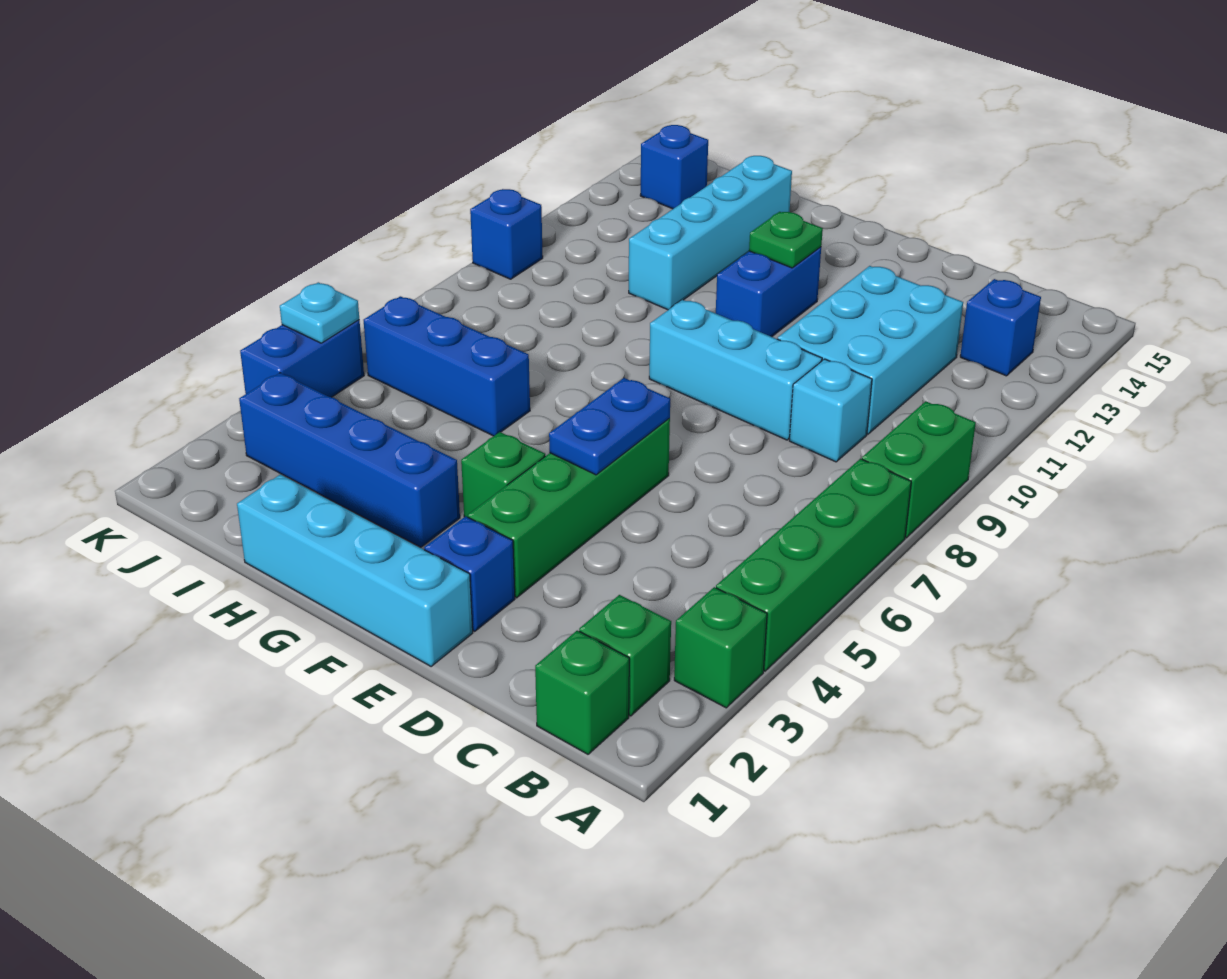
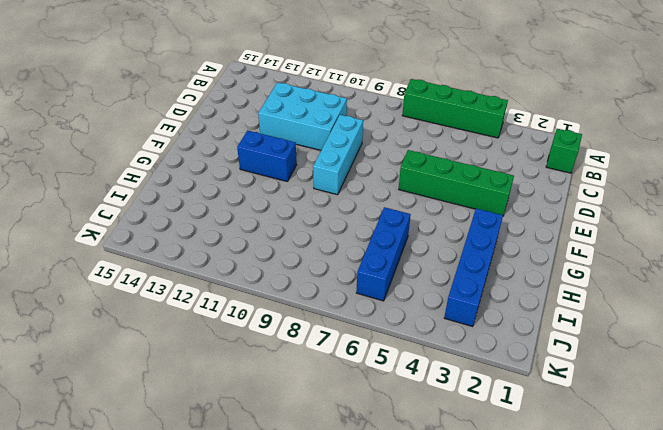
none -> green 1x1 brick [674,587,767,708]
none -> green 1x2 brick [862,401,976,538]
none -> green 1x1 brick [579,595,671,716]

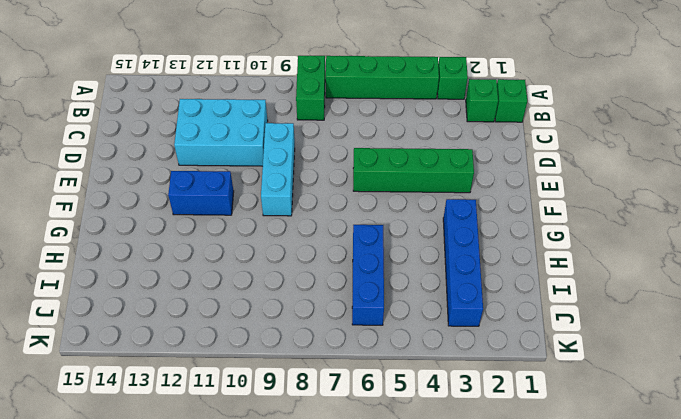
green 1x2 brick [296,56,326,120] -> green 1x2 brick turned to [862,401,976,538]
none -> blue 1x1 brick [960,279,1041,376]
none -> cyan 1x1 brick [789,359,872,462]
none -> cyan 1x4 brick [237,474,473,667]

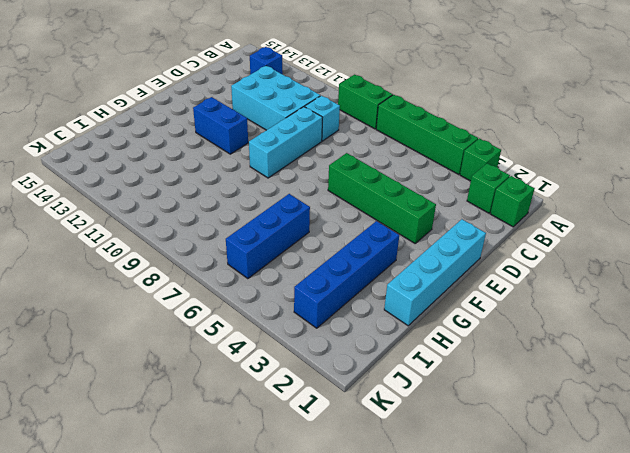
none -> blue 1x1 brick [424,516,515,631]
none -> green 1x1 brick [461,432,545,517]
none -> cyan 1x4 brick [629,156,792,310]

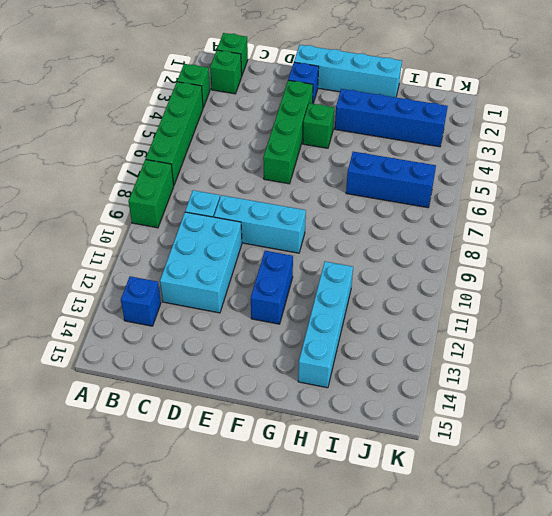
none -> blue 1x1 brick [640,125,708,209]
none -> blue 1x2 brick [240,320,364,397]
none -> blue 1x1 brick [470,189,543,279]

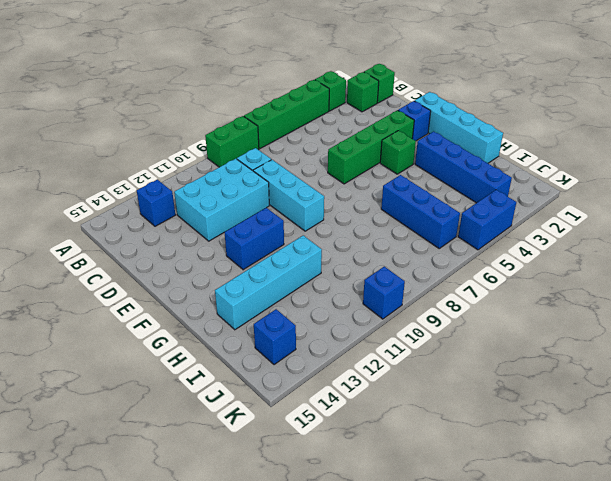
none -> blue 1x2 plate [549,378,670,475]
none -> green 1x1 plate [749,212,823,268]
none -> cyan 1x1 plate [280,282,359,343]

